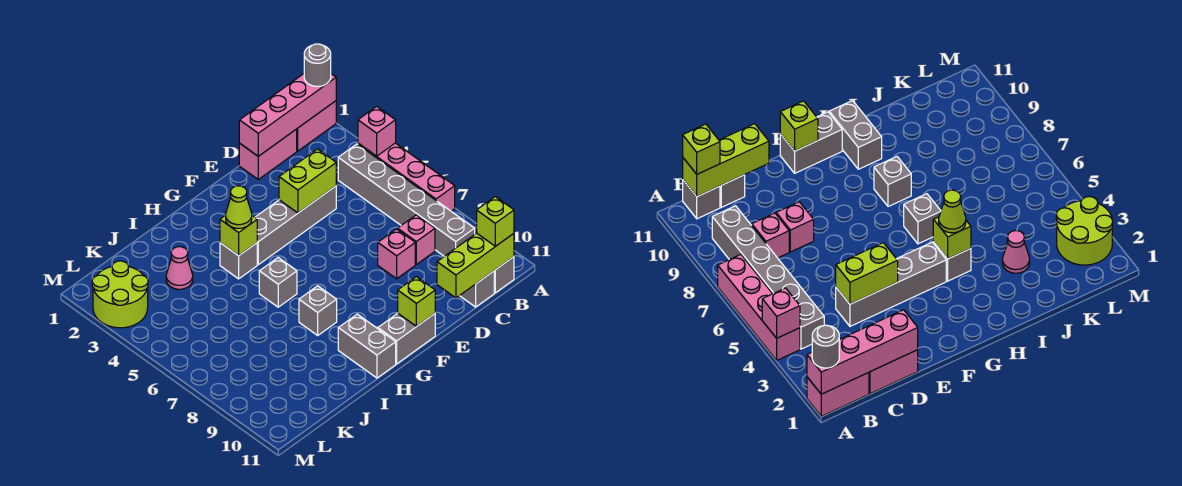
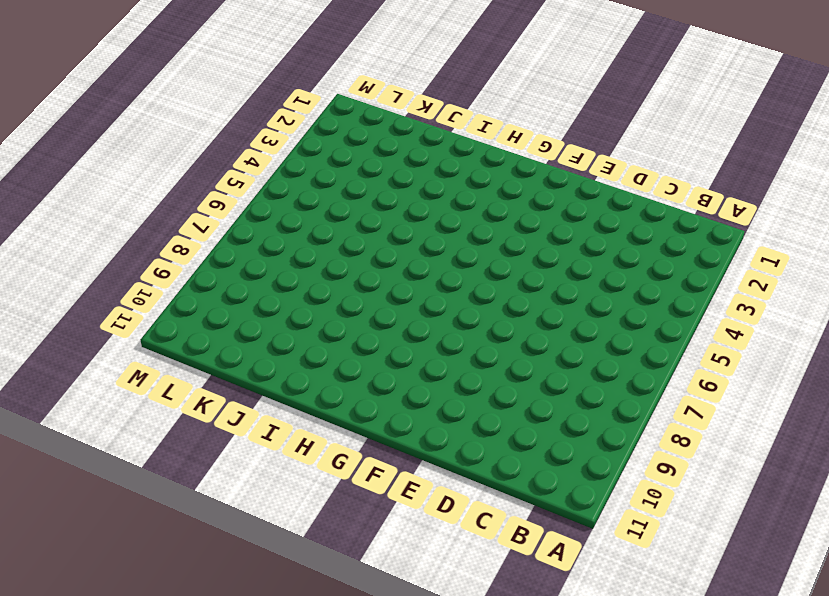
none -> pink 1x2 brick [297,101,336,151]
none -> pink 1x4 brick [358,143,455,211]
none -> grey 1x6 brick [338,144,475,256]

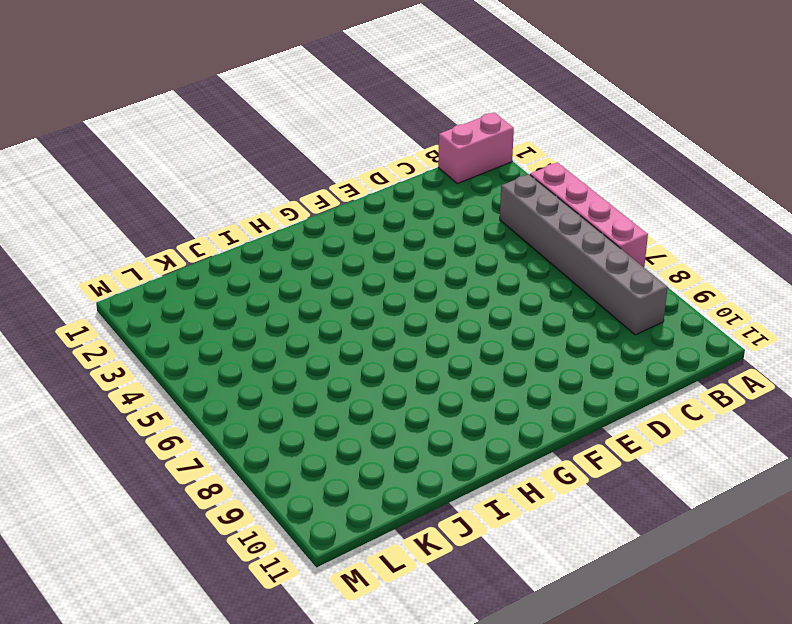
none -> grey 1x1 brick [494,257,514,293]
none -> pink 1x2 brick [239,129,297,179]
none -> pink 1x1 brick [398,215,435,264]

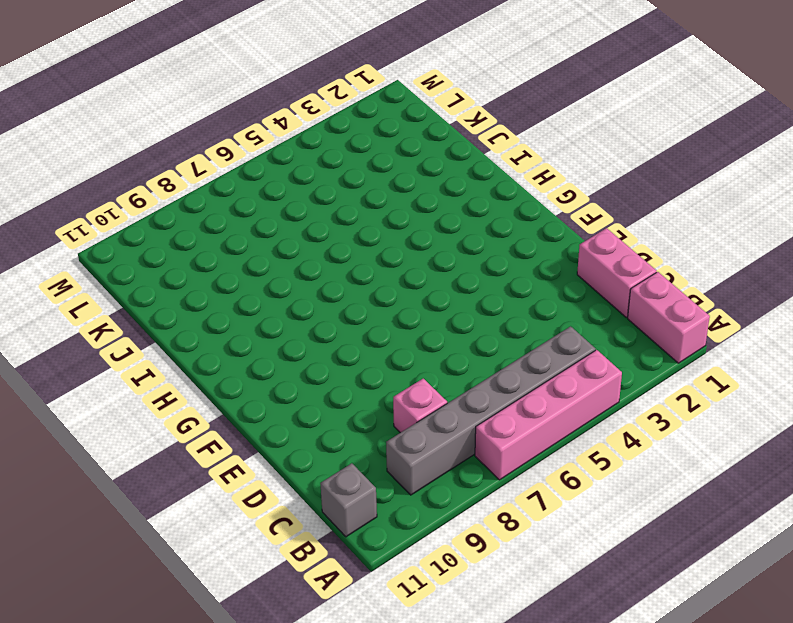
none -> grey 1x1 brick [460,271,494,307]
none -> grey 1x4 brick [255,186,336,265]
none -> pink 1x1 brick [378,229,415,279]

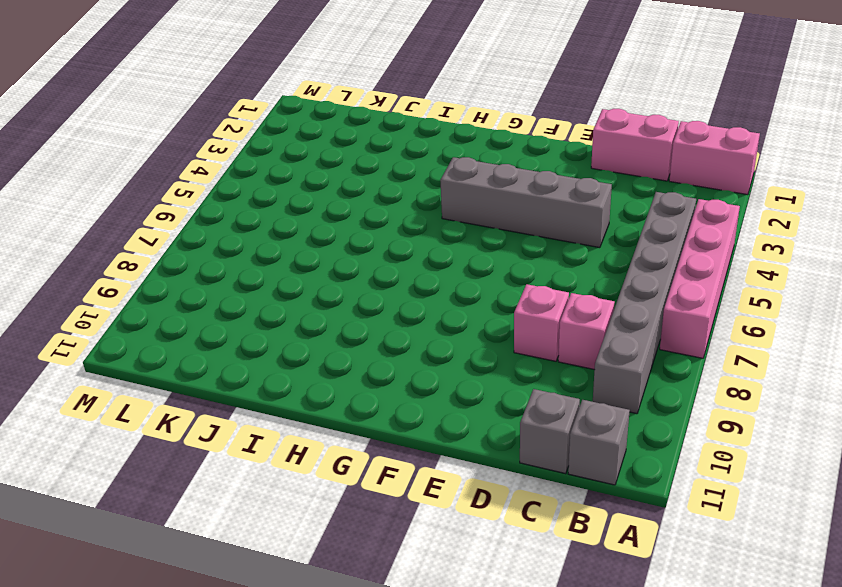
none -> grey 1x2 brick [378,313,435,364]
none -> grey 1x1 brick [220,243,257,279]
none -> grey 1x1 brick [259,258,297,307]

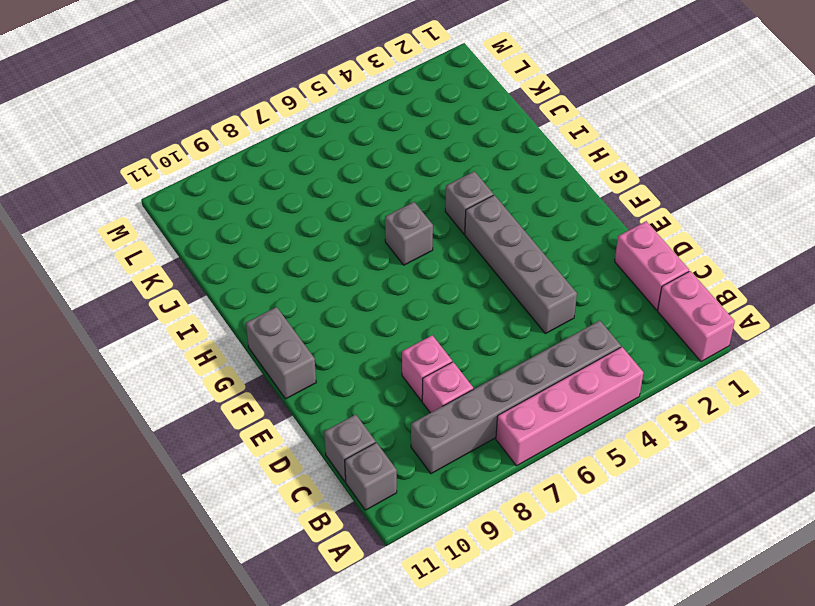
none -> grey 1x1 brick [299,286,337,335]
none -> grey 1x2 brick [338,314,396,378]
none -> pink 1x1 cone [166,247,193,289]

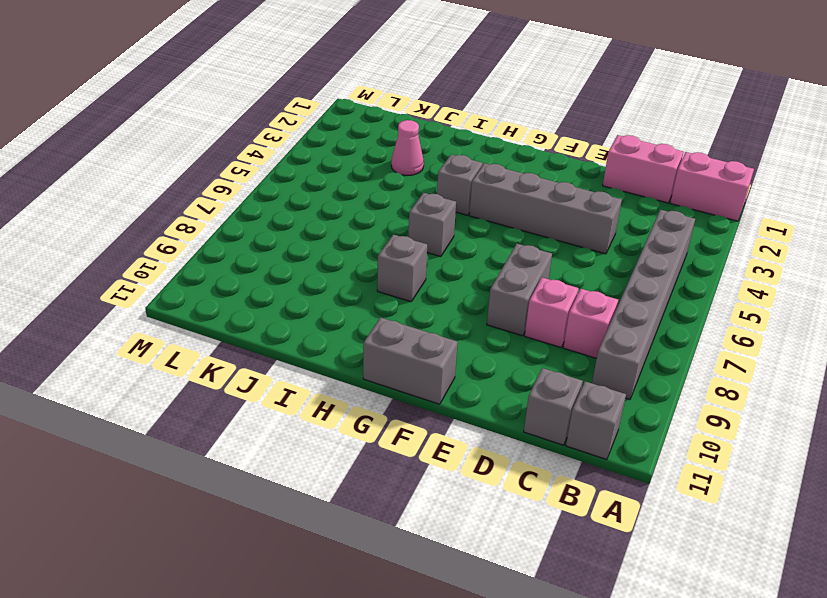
grey 1x2 brick [487,244,552,336] -> grey 1x2 brick moved to [338,314,396,378]
none -> pink 1x4 brick [358,143,455,211]
none -> lime 2x2 round brick [92,261,148,328]
none -> pink 1x4 brick [239,74,336,156]

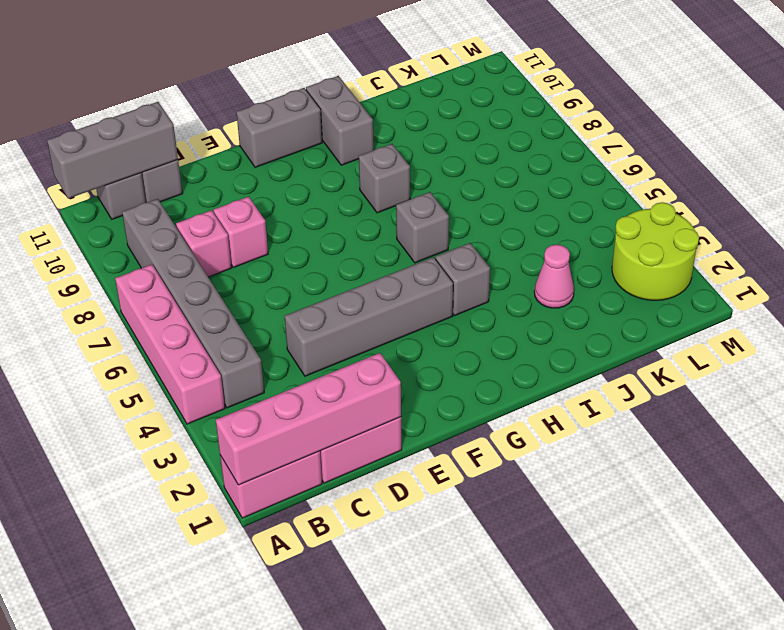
grey 1x3 brick [47,102,178,199] -> lime 1x3 brick [437,233,514,298]
none -> pink 1x1 brick [358,106,396,156]
none -> lime 1x2 brick [279,149,336,213]
none -> lime 1x1 brick [398,277,435,327]

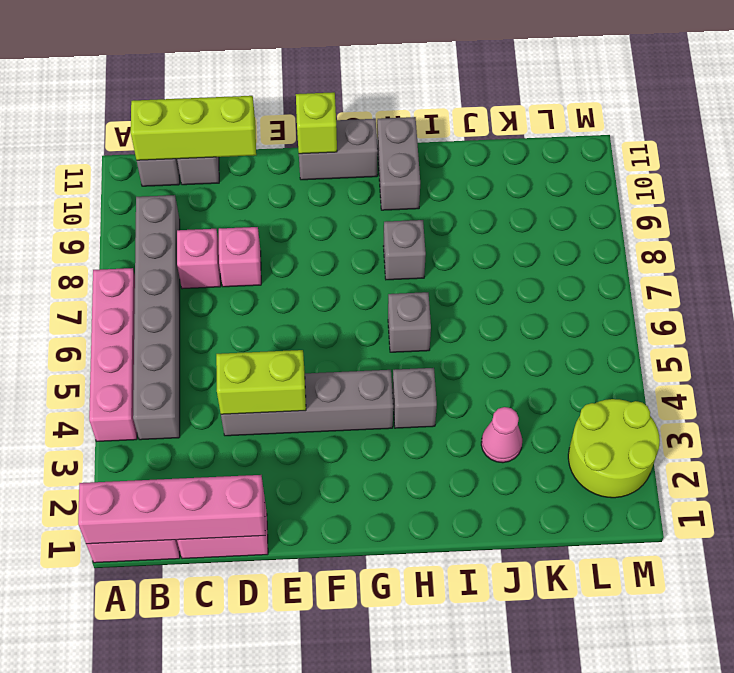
none -> pink 1x1 brick [358,106,396,156]
none -> lime 1x1 brick [220,215,257,256]
none -> grey 1x1 round brick [304,44,331,86]

